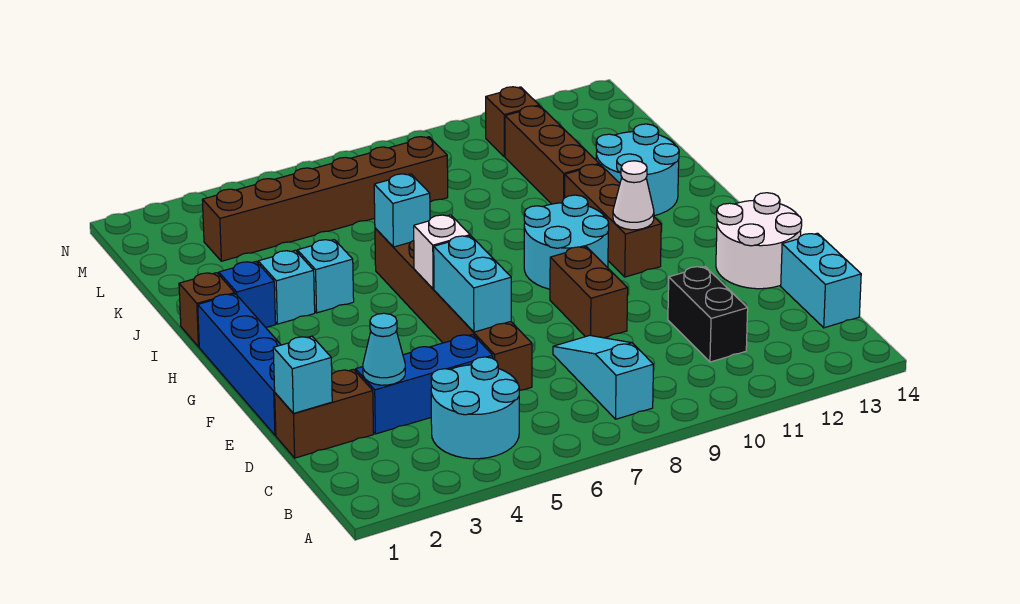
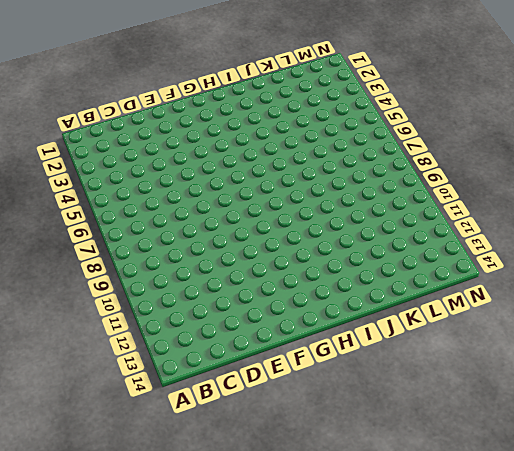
none -> cyan 2x2 round brick [431,357,519,459]
none -> cyan 1x3 slope [553,335,653,419]
none -> black 1x2 brick [668,266,748,362]

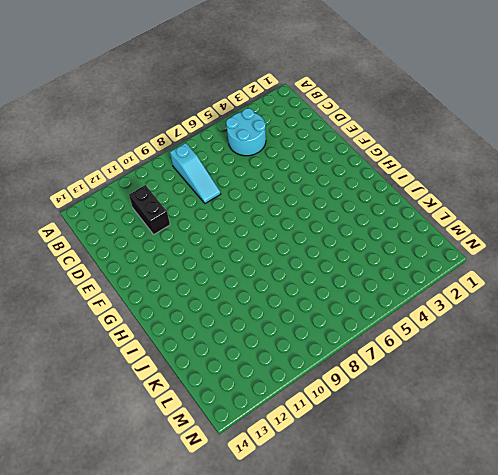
none -> cyan 1x2 brick [781,233,861,328]
none -> brown 1x2 brick [275,369,374,458]
none -> blue 1x3 brick [356,334,493,434]

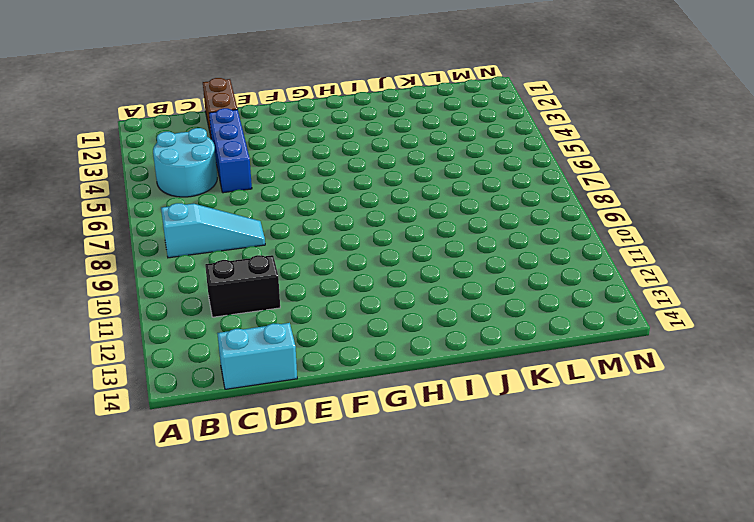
none -> brown 1x6 brick [375,228,532,390]
none -> blue 1x4 brick [198,294,281,435]
none -> brown 1x2 brick [550,247,628,338]

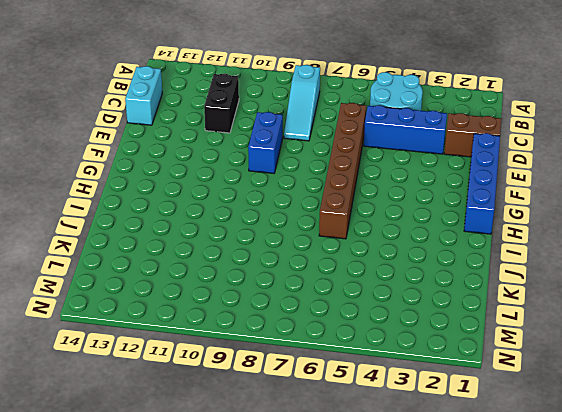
blue 1x2 brick [248,112,283,173] -> brown 1x2 brick [550,247,628,338]
none -> white 2x2 round brick [716,193,802,289]
none -> cyan 2x2 round brick [524,195,609,289]
none -> brown 1x3 brick [565,164,661,277]

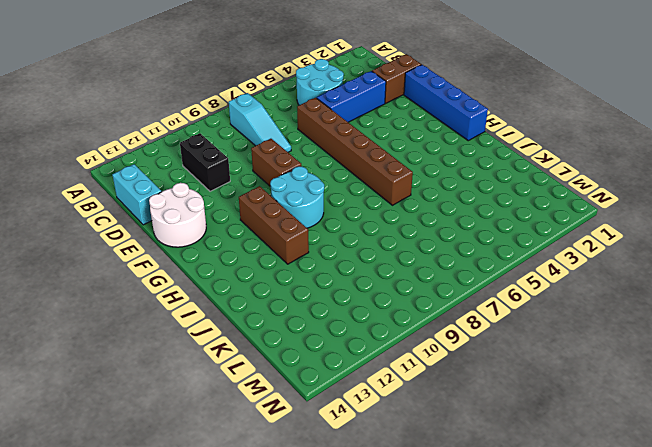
none -> brown 1x1 brick [179,273,235,347]
none -> blue 1x1 brick [219,262,276,327]
none -> cyan 1x1 brick [258,250,315,324]

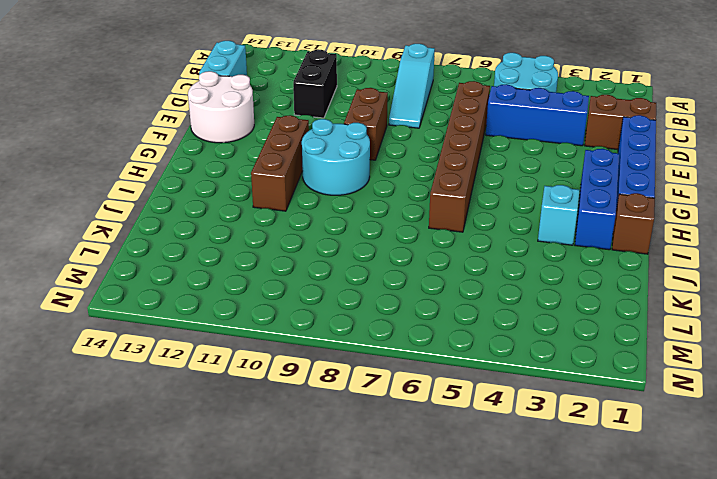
blue 1x3 brick [575,149,619,250] -> blue 1x1 brick [219,262,276,327]
none -> cyan 1x1 brick [297,240,354,313]
none -> cyan 2x2 round brick [596,124,679,216]
none -> brown 1x3 brick [505,106,599,204]

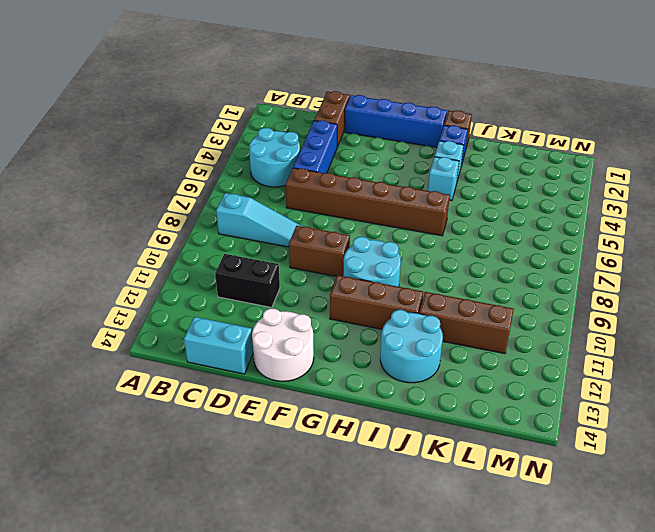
none -> brown 1x6 brick [202,137,448,261]
none -> brown 1x1 brick [486,87,539,157]
none -> cyan 1x1 brick [273,336,332,413]

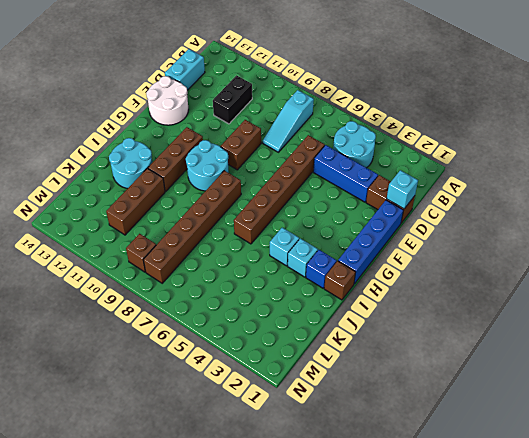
brown 1x6 brick [144,171,241,283] -> brown 1x6 brick turned to [202,137,448,261]
brown 1x1 brick [126,234,156,272] -> brown 1x1 brick moved to [486,87,539,157]
none -> cyan 1x1 cone [363,313,405,385]
none -> cyan 1x2 brick [434,236,511,332]
none -> white 1x1 brick [414,215,470,289]

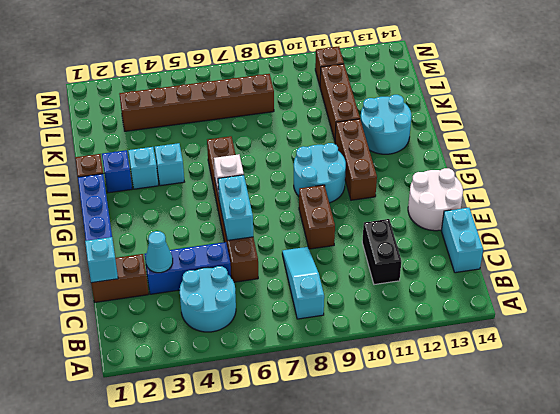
none -> white 1x1 cone [613,161,654,230]
none -> cyan 1x1 brick [374,174,430,247]

